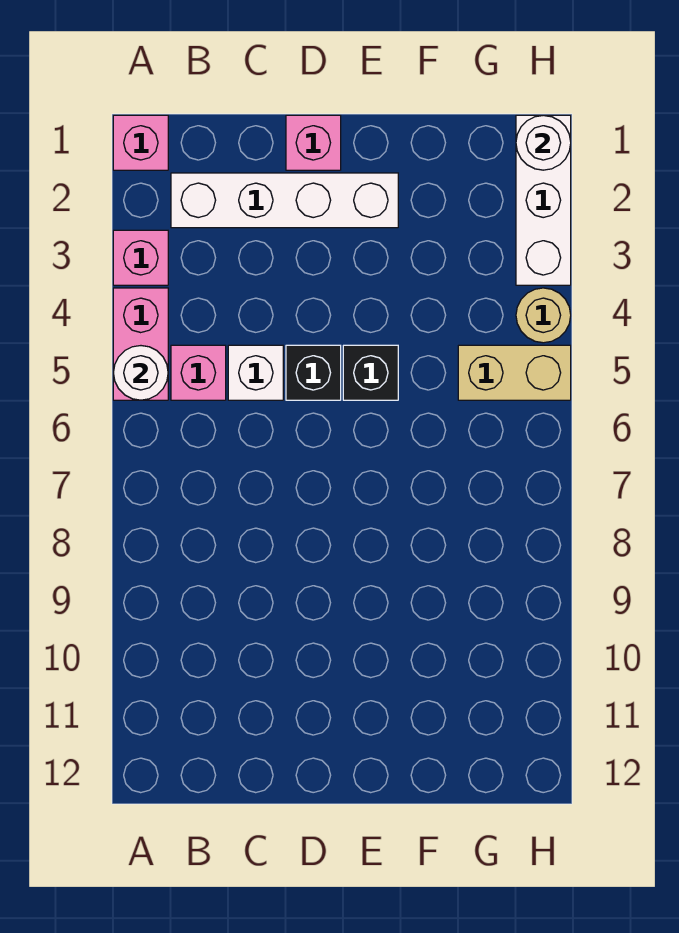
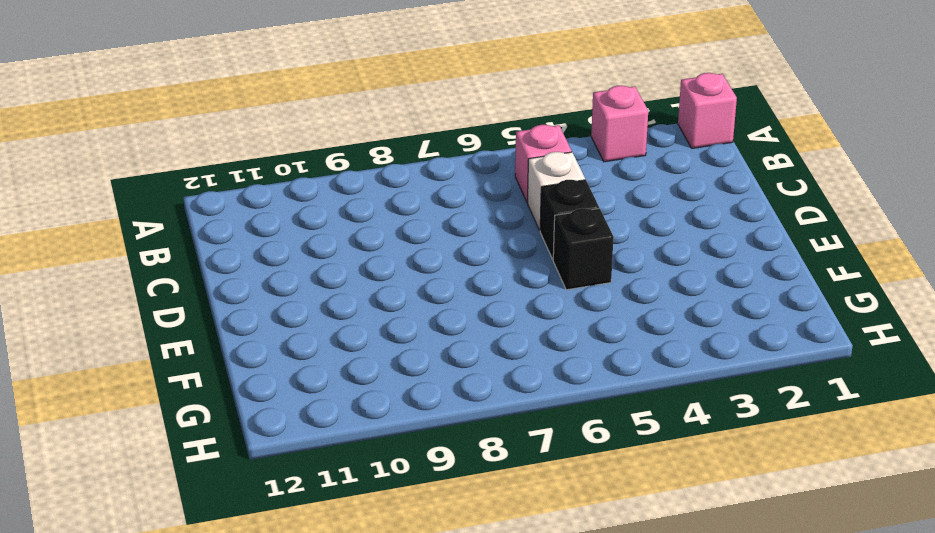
none -> pink 1x2 brick [113,288,168,400]
none -> white 1x4 brick [171,173,398,228]
none -> pink 1x1 brick [286,115,341,170]

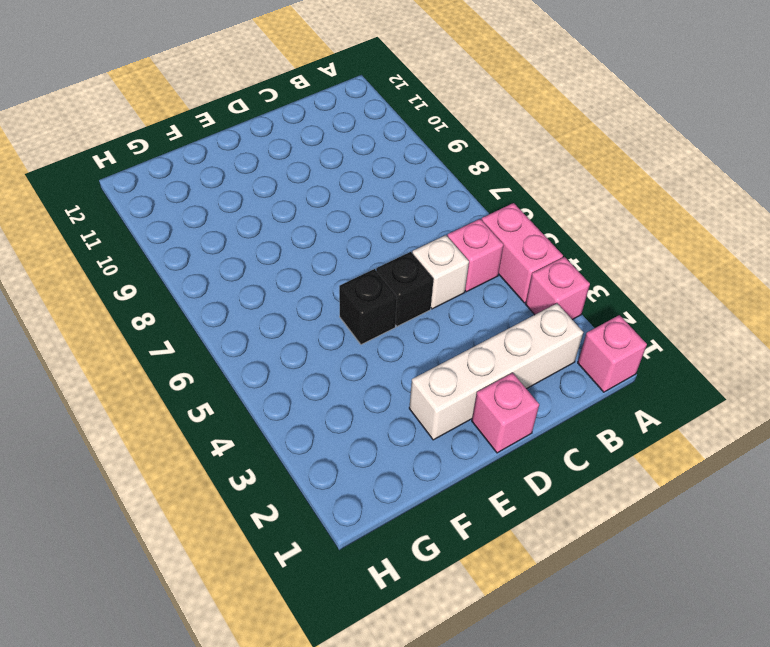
none -> tan 1x2 brick [458,345,571,400]
none -> white 1x3 brick [516,115,571,285]
none -> tan 1x1 round brick [516,288,571,343]

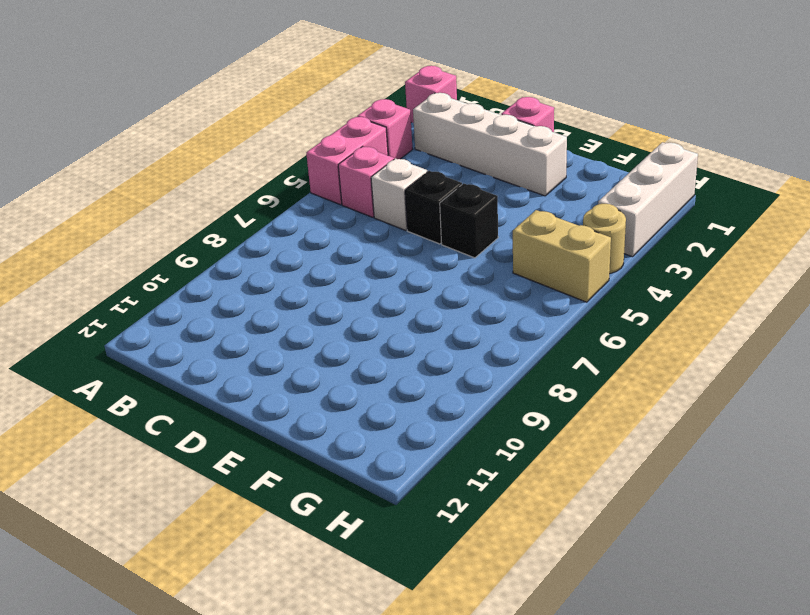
none -> white 1x1 round brick [113,346,168,400]
none -> white 1x1 round brick [516,115,571,170]

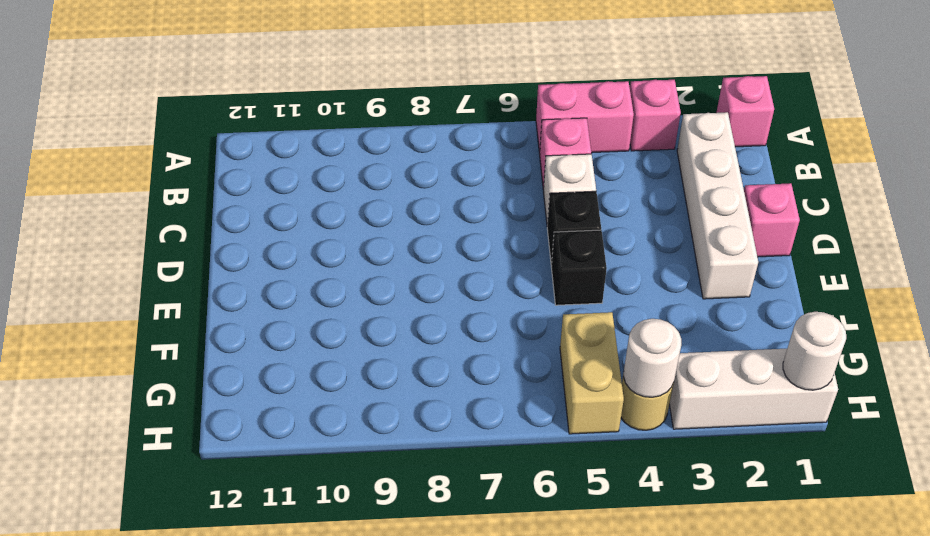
white 1x1 round brick [624,319,681,397] -> white 1x1 round brick moved to [113,346,168,400]

